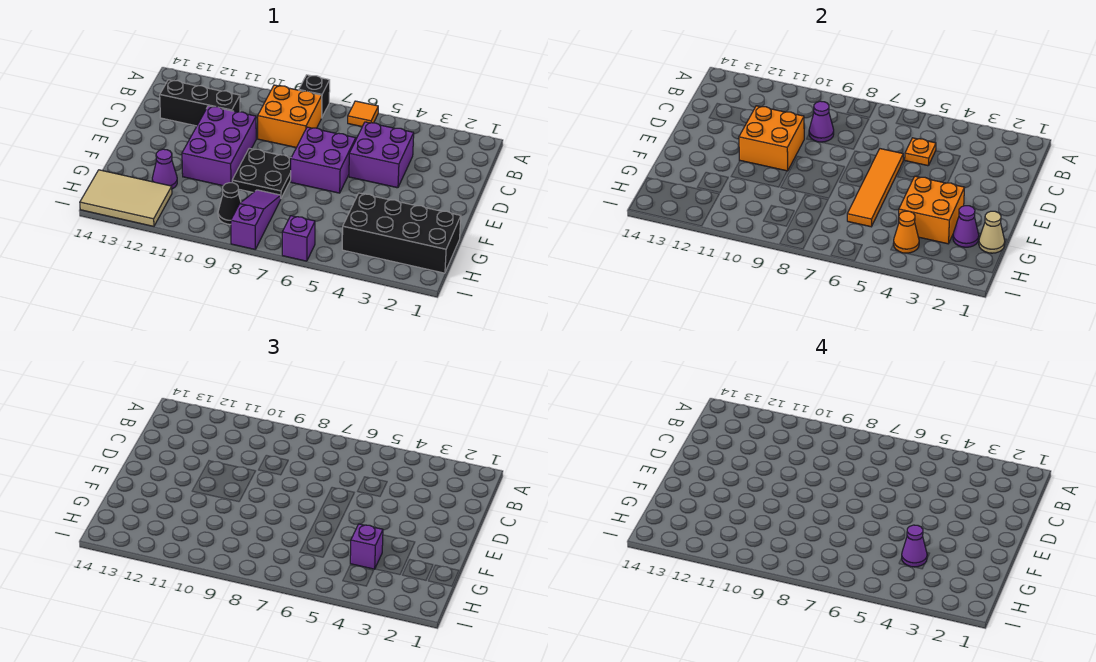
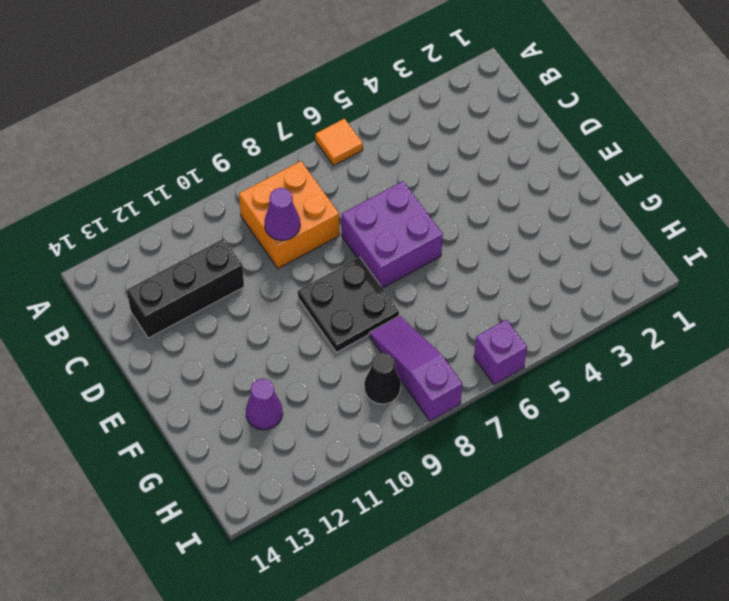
none -> black 1x1 brick [299,75,330,117]
none -> purple 2x2 brick [349,122,414,188]
none -> purple 2x3 brick [182,106,256,186]

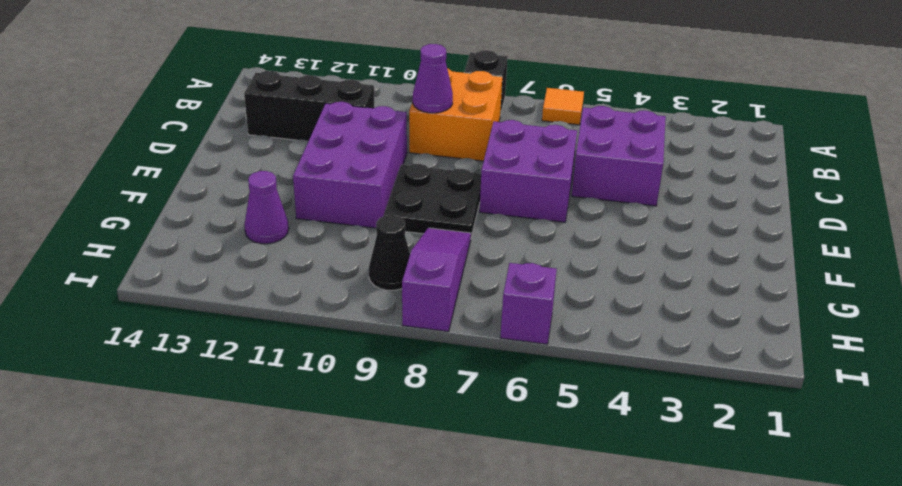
none -> black 2x4 brick [342,193,461,273]
none -> tan 2x3 tile [80,170,172,226]
none -> orange 1x1 plate [905,138,936,166]

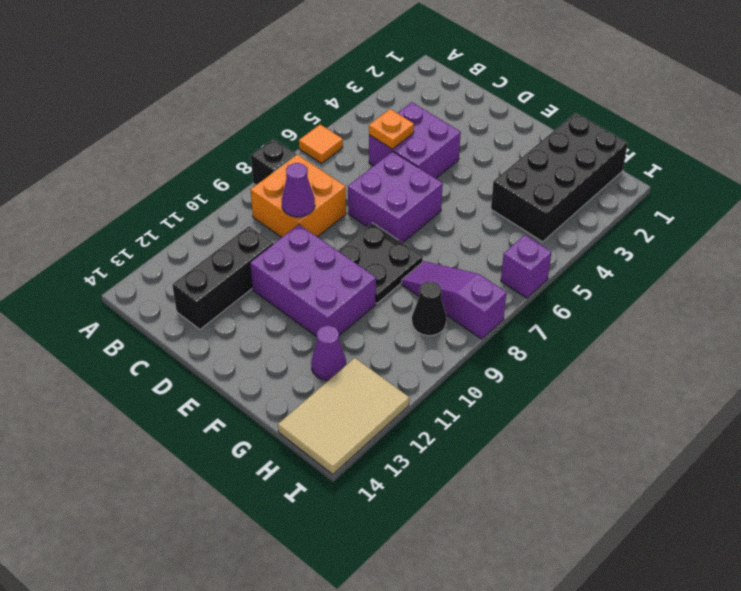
none -> orange 1x4 tile [847,149,903,227]
none -> orange 2x2 brick [739,106,804,171]
none -> orange 2x2 brick [899,176,964,244]

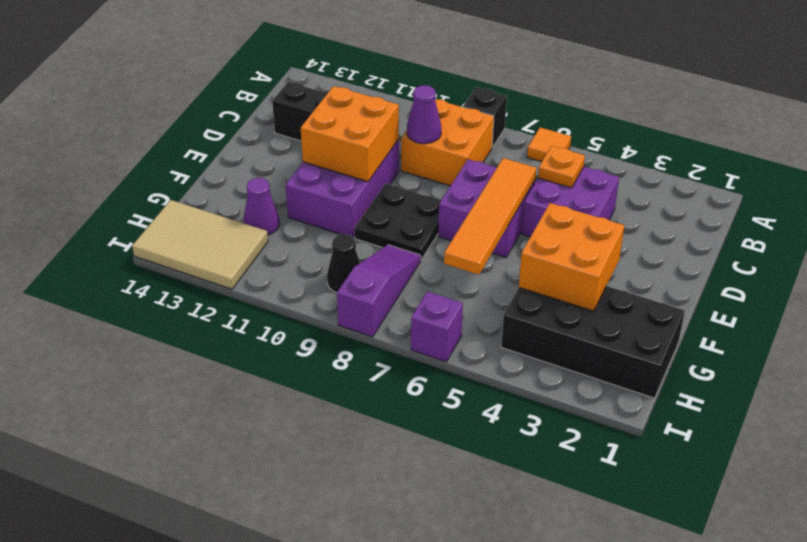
none -> tan 1x1 cone [979,211,1005,253]
none -> purple 1x1 cone [953,206,979,247]
none -> orange 1x1 cone [893,211,919,253]

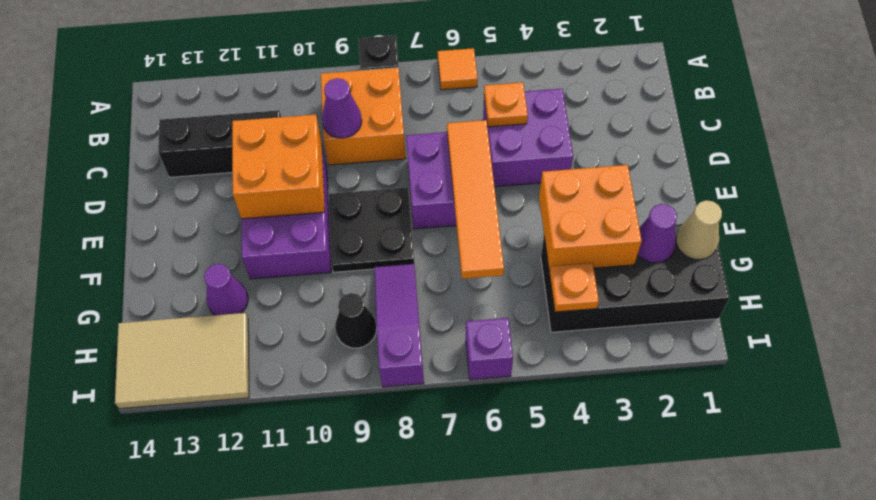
orange 1x1 plate [550,263,599,312] -> orange 1x1 cone [893,211,919,253]
none -> purple 1x1 brick [350,524,383,569]
none -> purple 1x1 cone [902,525,927,567]

